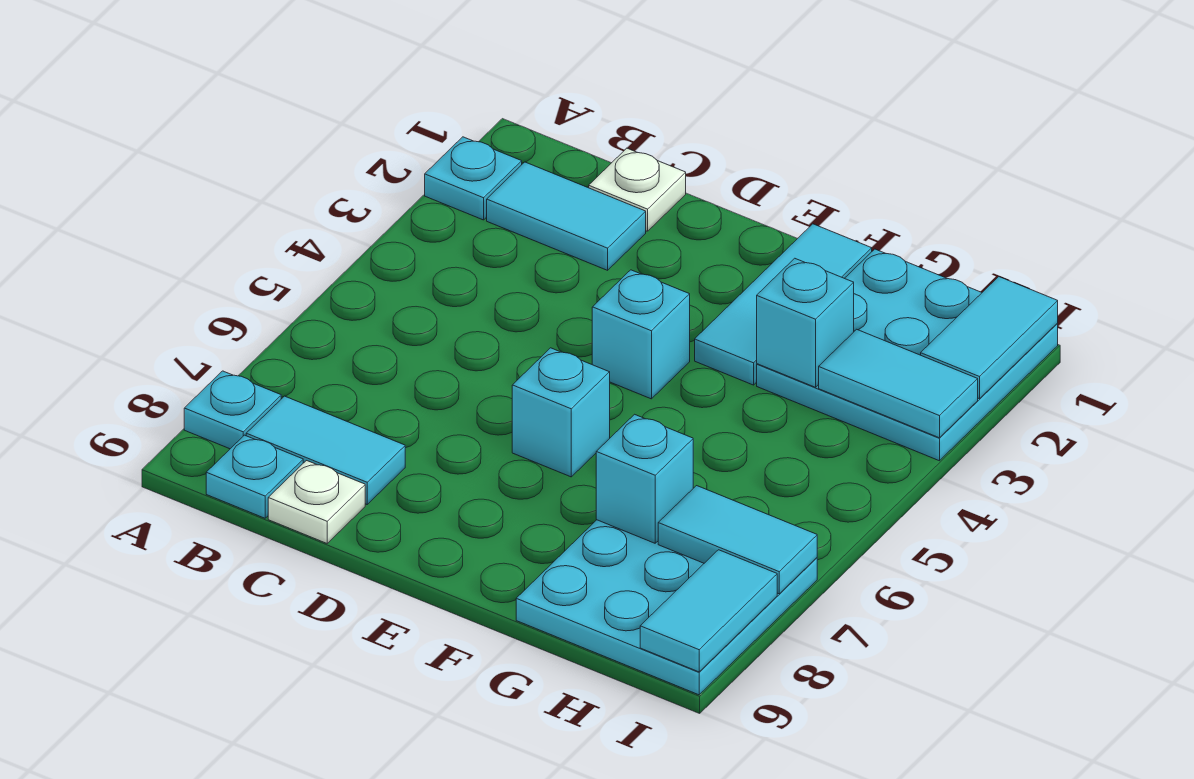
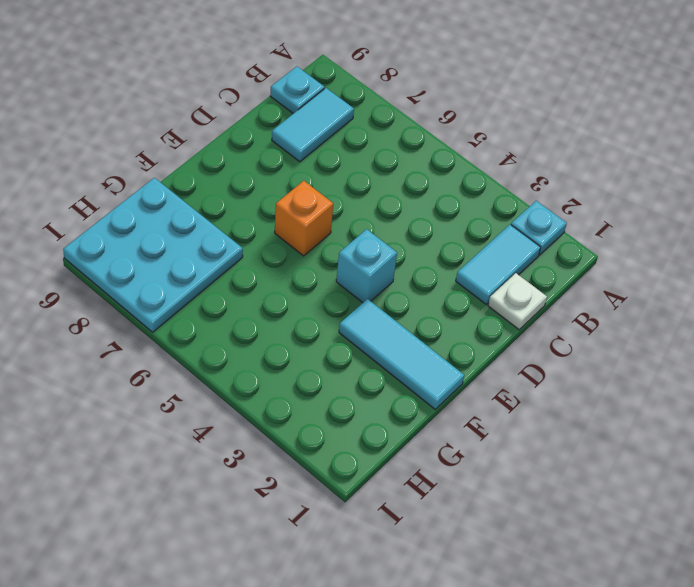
orange 1x1 brick [275,181,333,256] -> cyan 1x1 brick [512,348,610,477]
none -> cyan 1x1 plate [184,371,281,449]
none -> white 1x1 plate [268,461,365,543]
none -> cyan 3x3 plate [757,249,1058,461]

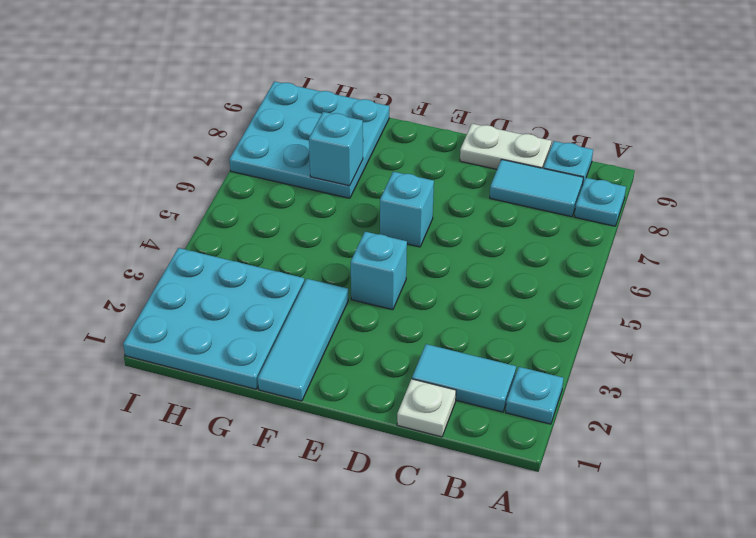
white 1x2 plate [460,124,552,169] -> white 1x1 plate [268,461,365,543]
none -> cyan 1x1 brick [757,258,854,387]
none -> cyan 1x2 tile [819,329,978,438]
none -> cyan 1x2 tile [658,486,817,594]

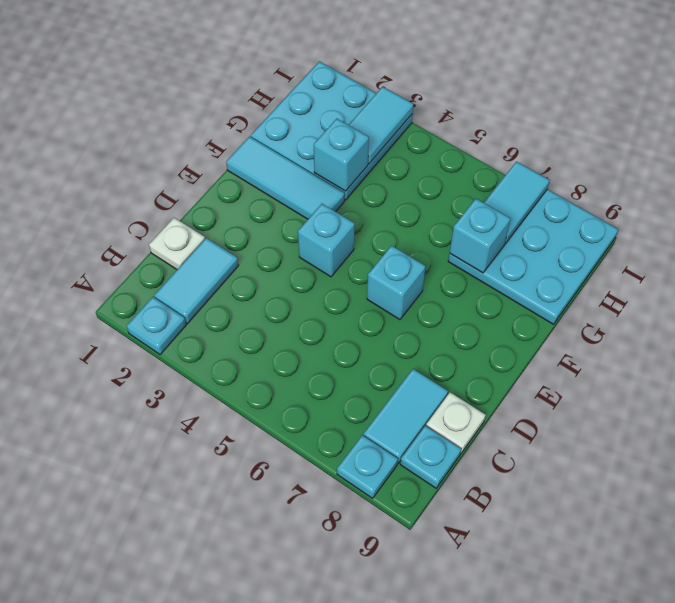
none -> cyan 1x2 tile [921,277,1058,399]
none -> cyan 1x2 tile [640,550,777,672]

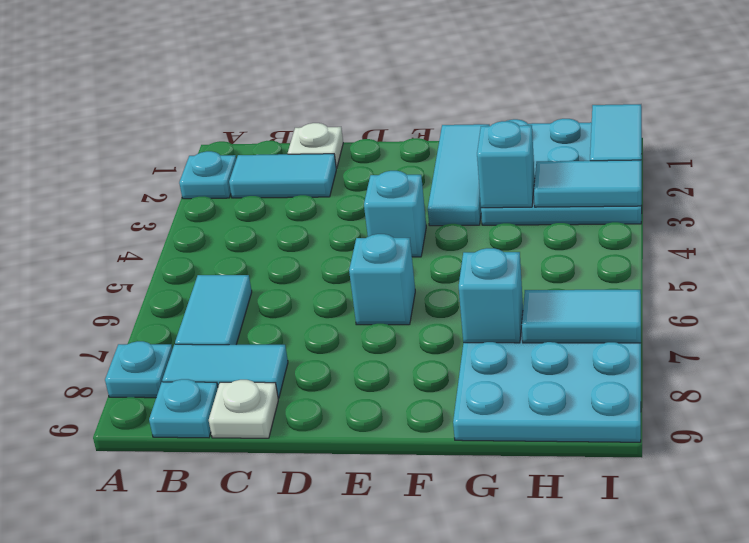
cyan 1x2 tile [175,275,252,345] -> cyan 1x2 tile moved to [640,550,777,672]

